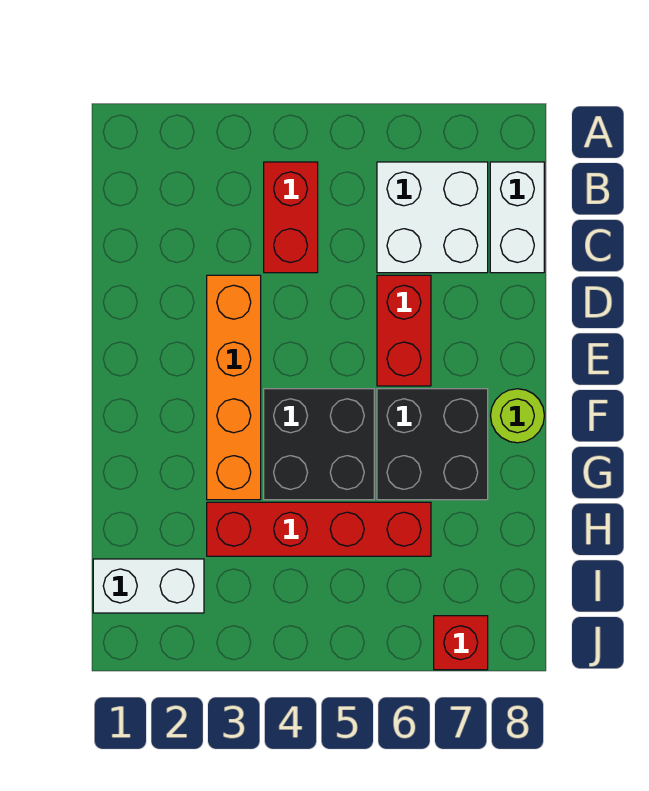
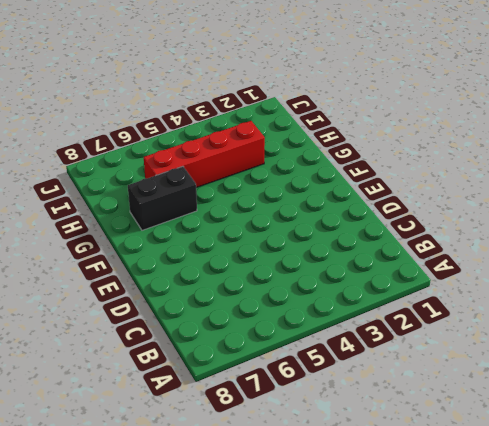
black 1x2 brick [128,166,197,230] -> black 2x2 brick [377,389,488,500]
none -> red 1x2 brick [264,162,318,273]
none -> white 2x2 brick [377,162,488,273]

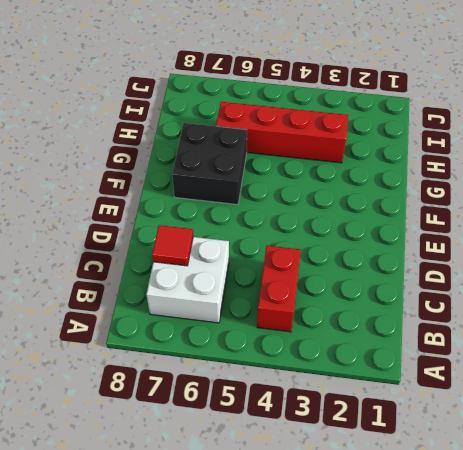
red 1x1 tile [152,225,193,266] -> none
none -> white 1x2 brick [490,162,544,273]
none -> orange 1x4 brick [207,275,261,500]

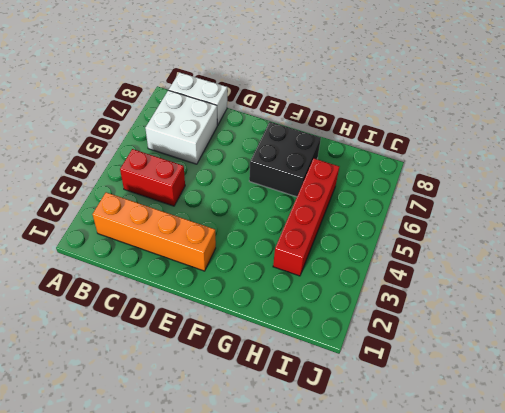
orange 1x4 brick [92,192,216,271] -> orange 1x4 brick moved to [207,275,261,500]
none -> red 1x2 brick [377,275,431,386]
none -> black 2x2 brick [264,389,374,500]

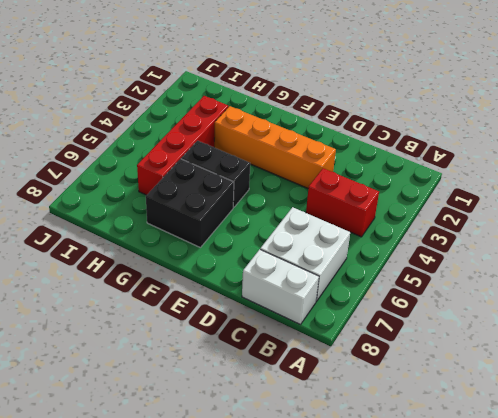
black 1x2 brick [181,141,250,207] -> black 2x2 brick [264,389,374,500]
none -> red 1x2 brick [377,275,431,386]
none -> lime 1x1 round brick [491,389,544,443]

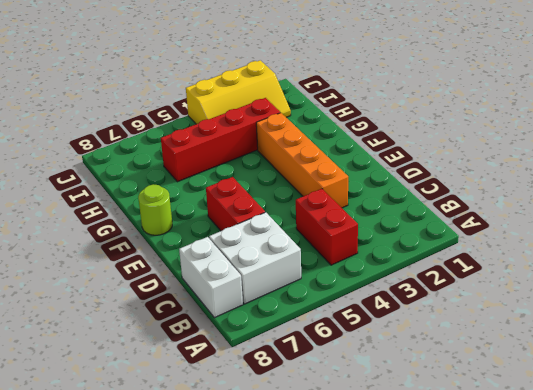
yellow 2x3 slope [186,60,291,124] -> white 1x2 brick [93,559,204,613]
none -> black 2x2 brick [264,389,374,500]
none -> black 2x2 brick [377,389,488,500]

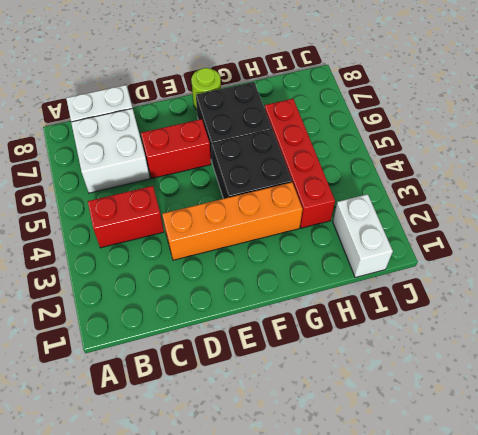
none -> red 1x1 brick [434,616,488,670]

